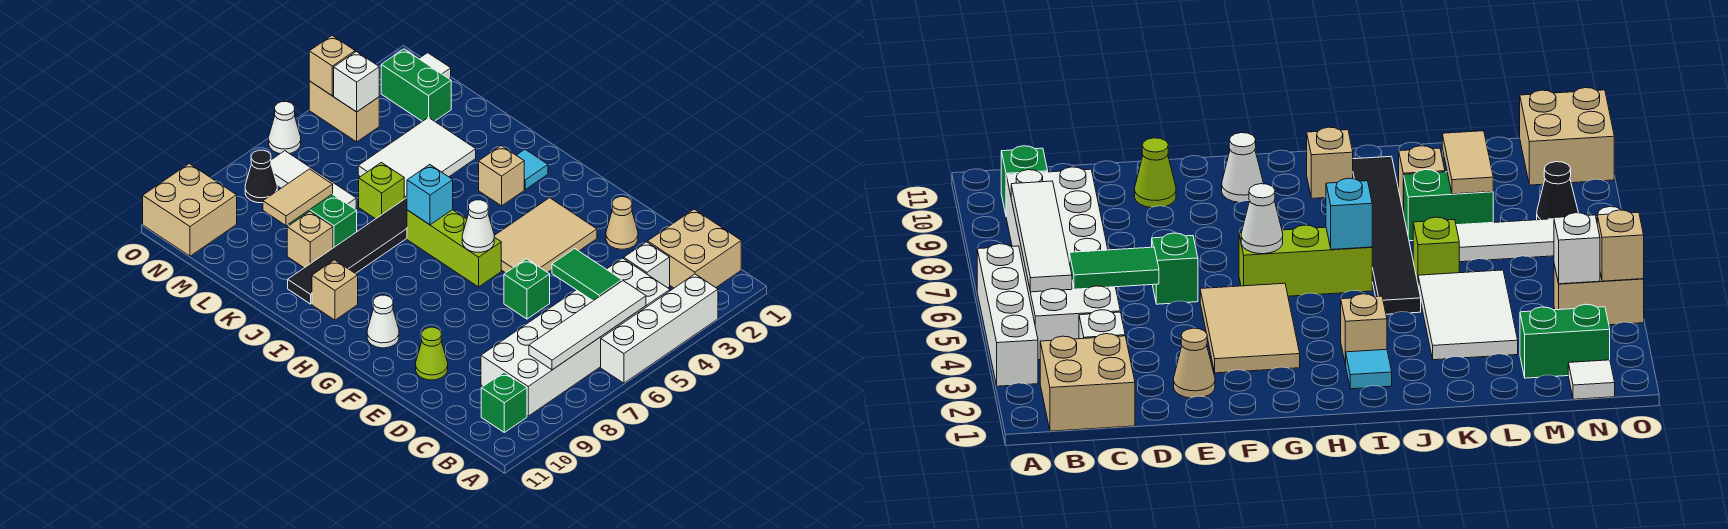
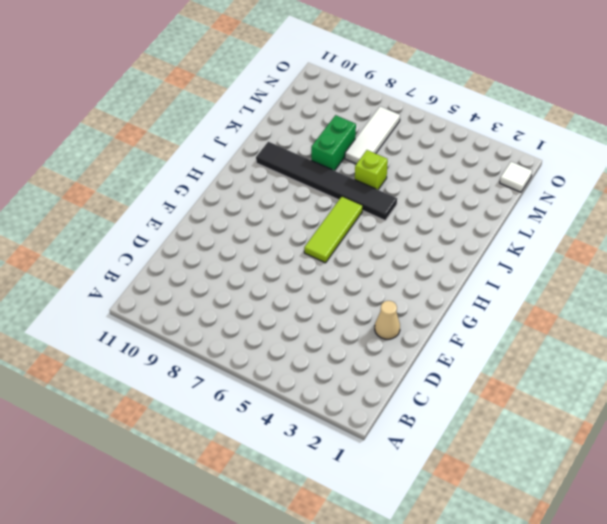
lime 1x3 tile [304,196,363,263] -> lime 1x3 brick [407,210,501,287]
none -> white 1x4 brick [601,274,718,383]
none -> tan 2x2 brick [648,209,741,288]
none -> white 2x6 brick [481,258,670,416]
none -> green 1x1 brick [481,372,527,432]

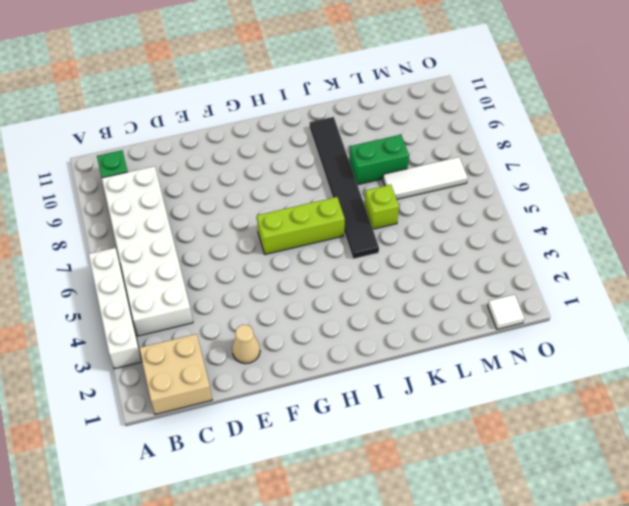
none -> white 1x1 brick [624,242,670,288]
none -> green 1x1 brick [504,259,550,319]
none -> lime 1x1 cone [416,327,448,380]
none -> tan 2x3 tile [494,198,597,273]

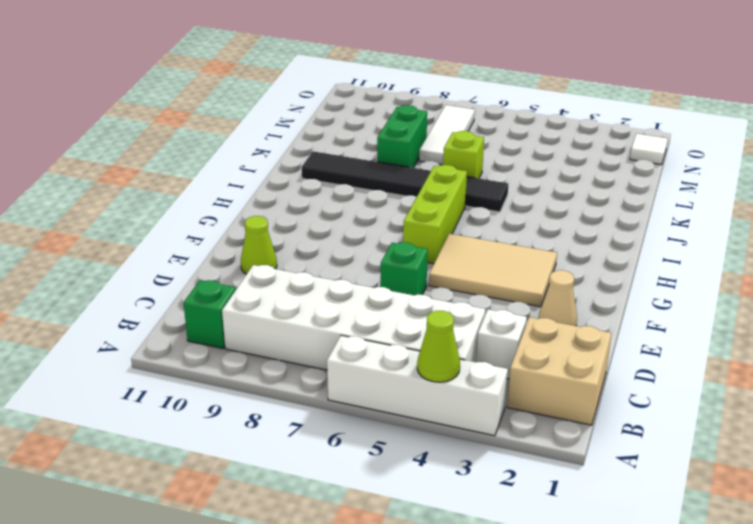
lime 1x1 cone [417,311,460,382] -> none
none -> white 1x1 cone [367,295,399,348]
none -> cyan 1x1 tile [516,150,548,189]
none -> tan 1x1 brick [479,146,524,206]
none -> tan 1x1 brick [312,260,358,320]

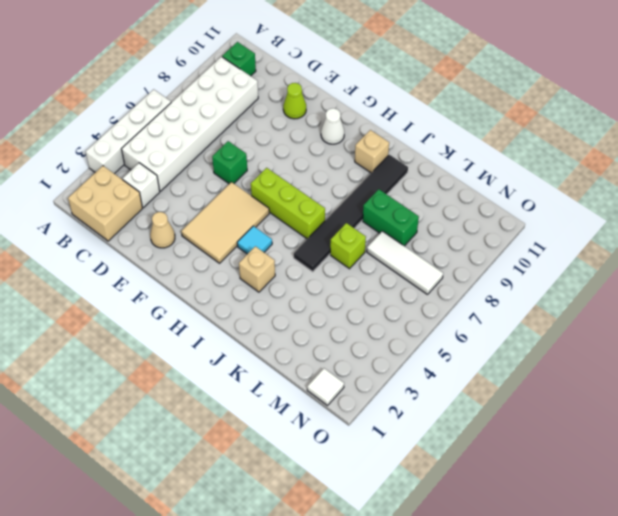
cyan 1x1 tile [237,226,272,254] -> cyan 1x1 tile moved to [516,150,548,189]
none -> white 2x3 tile [358,117,476,199]
none -> tan 1x1 brick [287,212,333,268]
none -> green 1x2 brick [381,49,451,121]
none -> tan 1x2 brick [309,81,379,142]

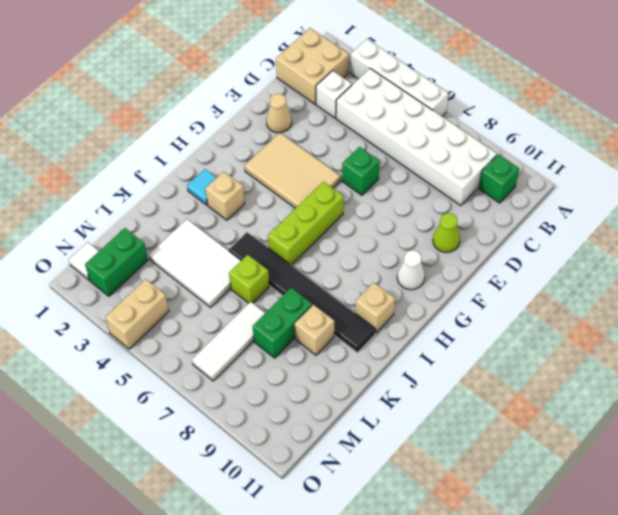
none -> black 1x1 cone [245,150,277,203]
none -> tan 2x2 brick [143,164,237,256]
none -> white 1x1 cone [269,102,301,154]
none -> white 1x4 tile [529,281,646,370]

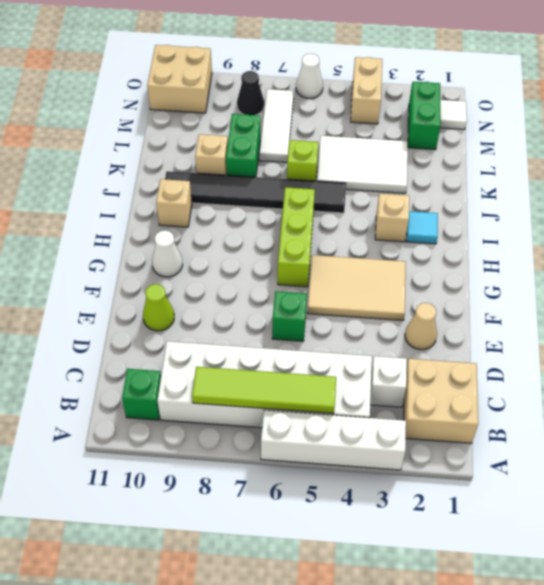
lime 1x4 tile [192,367,336,413] -> white 1x4 tile [529,281,646,370]
none -> green 1x2 tile [552,248,622,301]
none -> white 1x1 cone [462,200,494,252]
none -> cyan 1x1 brick [407,165,453,225]
none -> tan 1x2 tile [263,169,333,226]

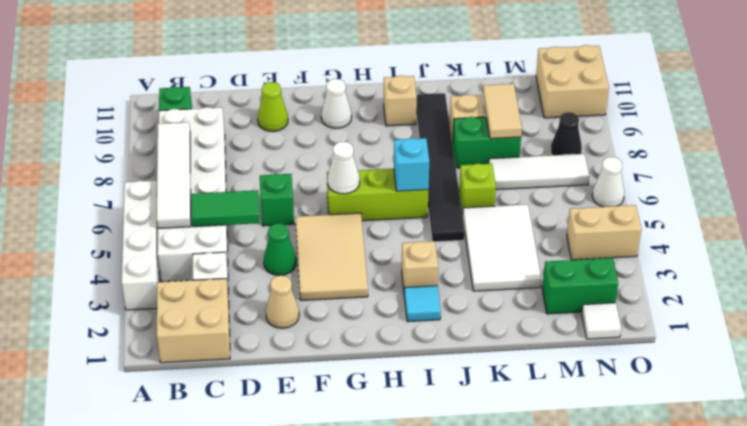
green 1x1 cone [264,223,296,275] -> none
none -> white 1x1 brick [334,52,379,112]
none -> tan 1x1 brick [309,36,355,96]

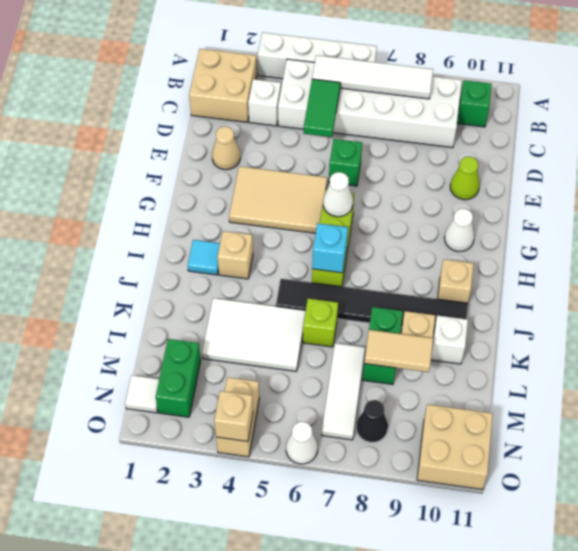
white 1x1 brick [431,316,468,364] -> white 1x1 brick moved to [334,52,379,112]

